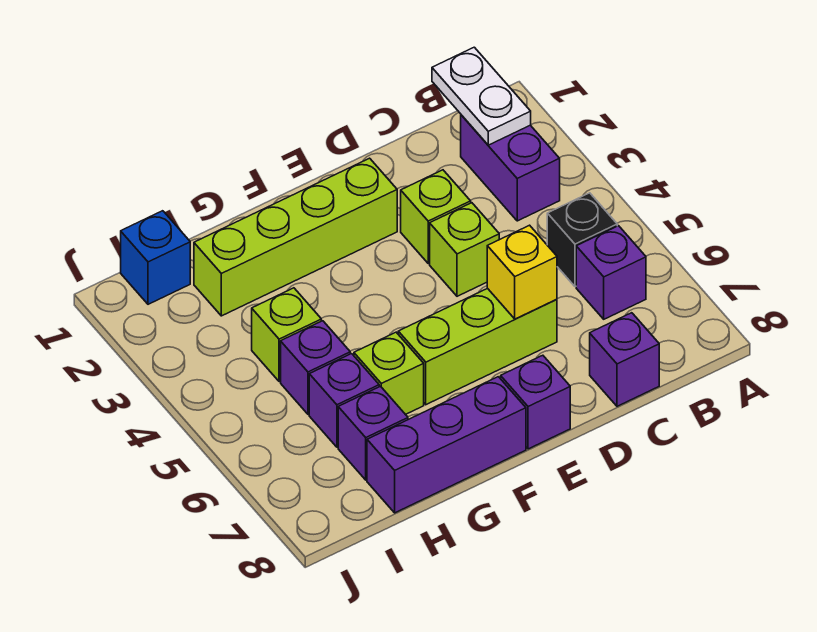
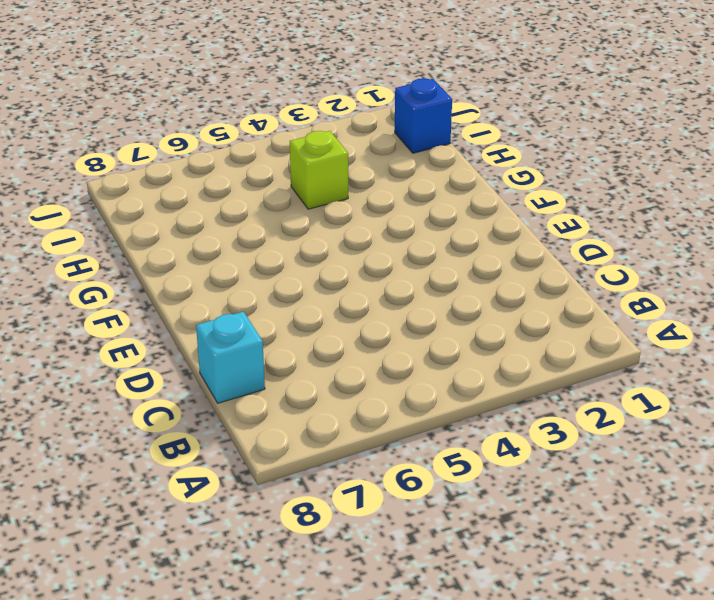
cyan 1x1 brick [196,312,265,403] -> purple 1x1 brick [590,313,659,406]
none -> purple 1x2 brick [461,115,560,221]
none -> black 1x1 brick [547,193,617,287]
none -> purple 1x1 brick [576,226,646,319]

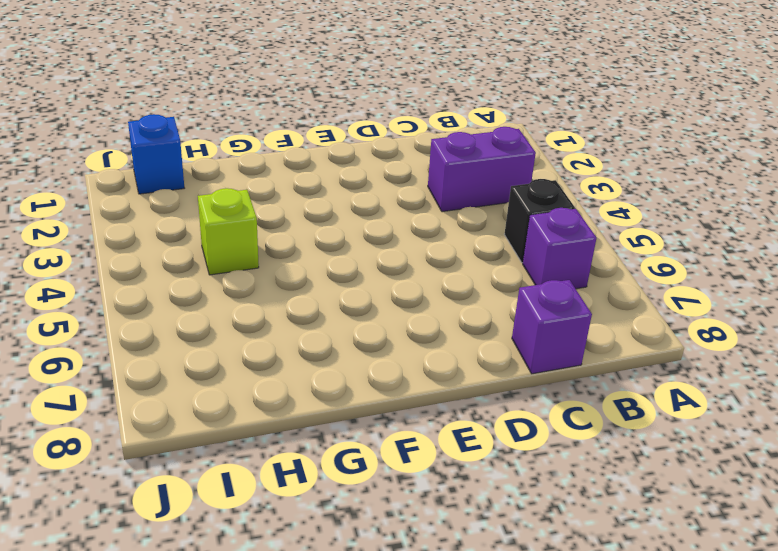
purple 1x2 brick [428,127,536,212] -> purple 1x2 brick turned to [461,115,560,221]
none -> lime 1x1 brick [401,170,471,263]
none -> lime 1x1 brick [430,203,499,296]
none -> lime 1x3 brick [398,288,557,405]

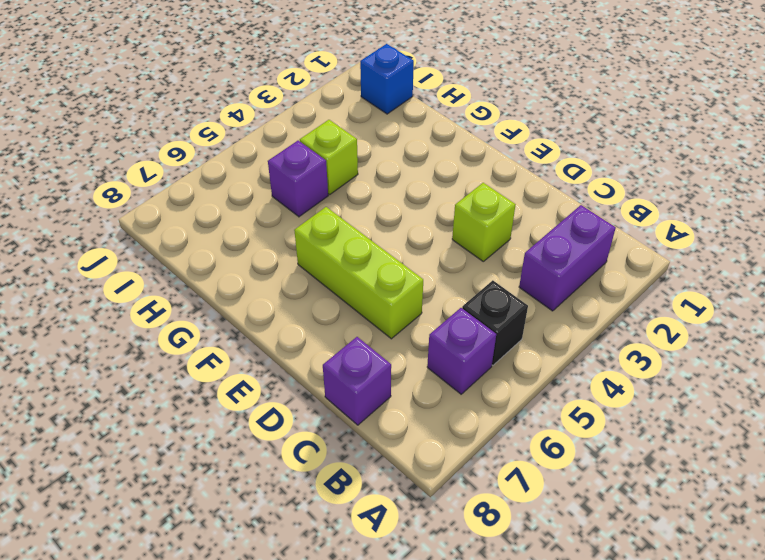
none -> lime 1x1 brick [430,203,499,296]
none -> lime 1x4 brick [194,158,397,316]
none -> purple 1x1 brick [501,355,570,449]

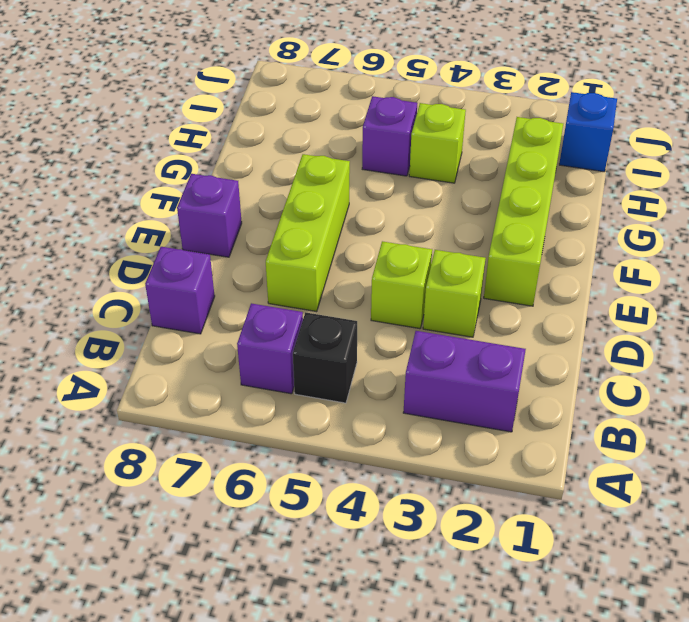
none -> purple 1x3 brick [367,377,526,513]
none -> lime 1x1 brick [354,332,424,415]
none -> purple 1x1 brick [309,354,379,447]

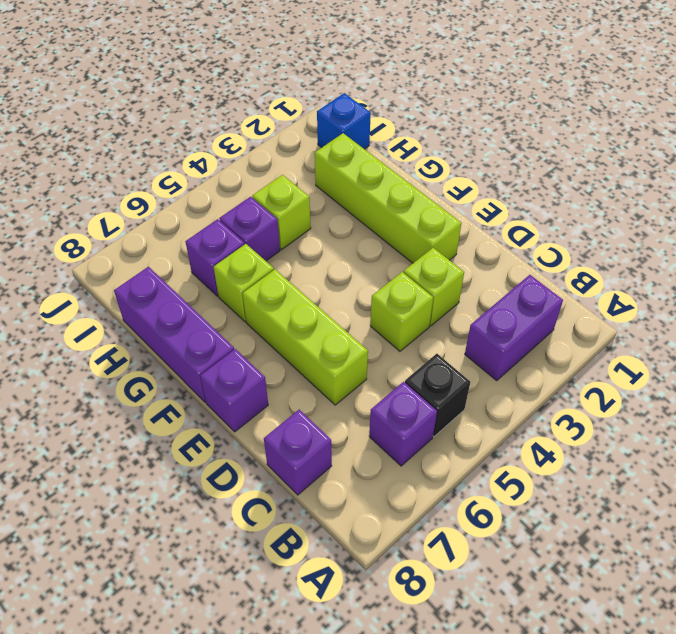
none -> purple 1x1 brick [338,386,408,480]
none -> white 1x2 plate [432,47,531,145]
none -> yellow 1x1 brick [487,225,557,319]

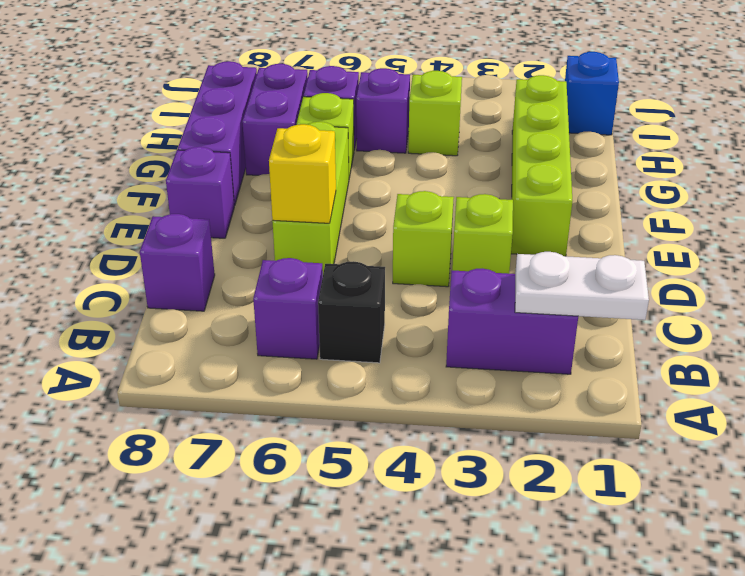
purple 1x2 brick [242,64,308,175] -> purple 1x1 brick [338,386,408,480]

